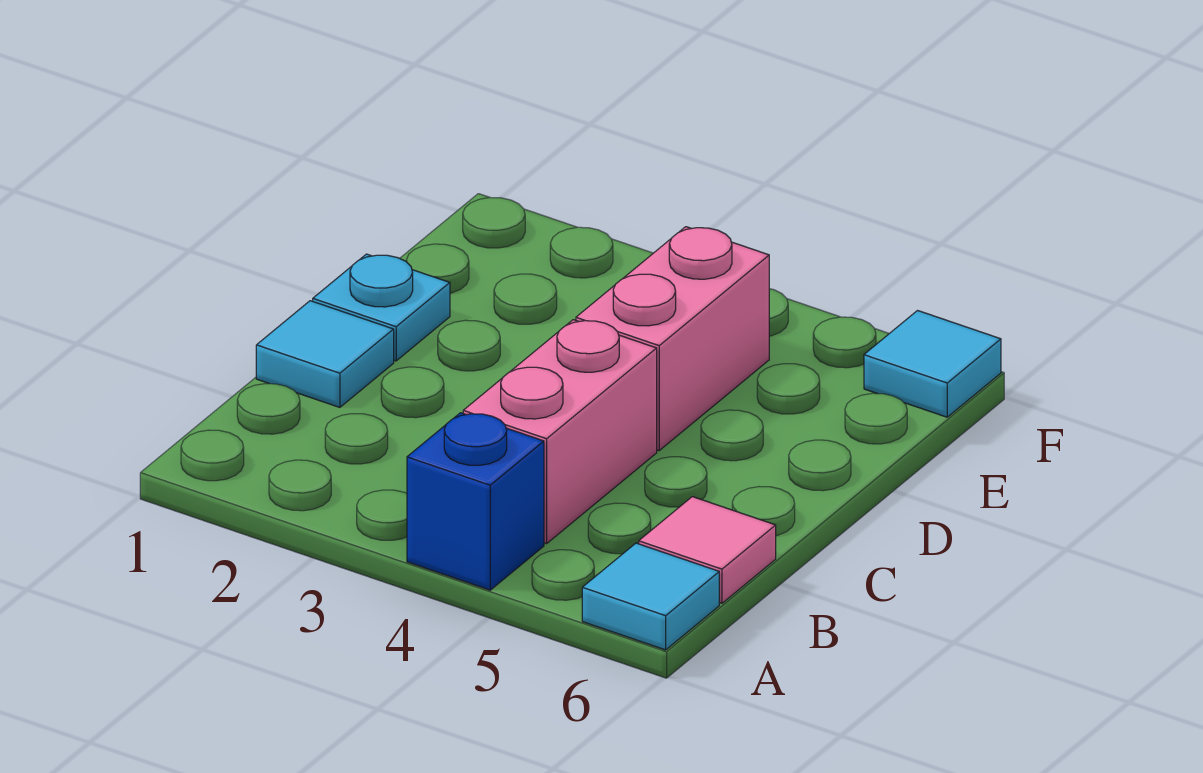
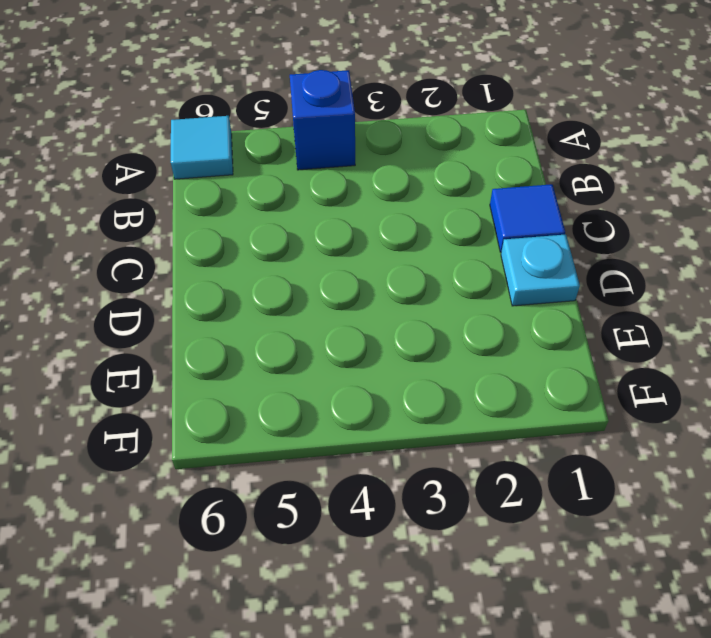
blue 1x1 tile [490,184,565,252] -> cyan 1x1 tile [256,301,394,407]
none -> pink 1x2 brick [463,320,657,544]
none -> pink 1x1 tile [639,497,776,603]

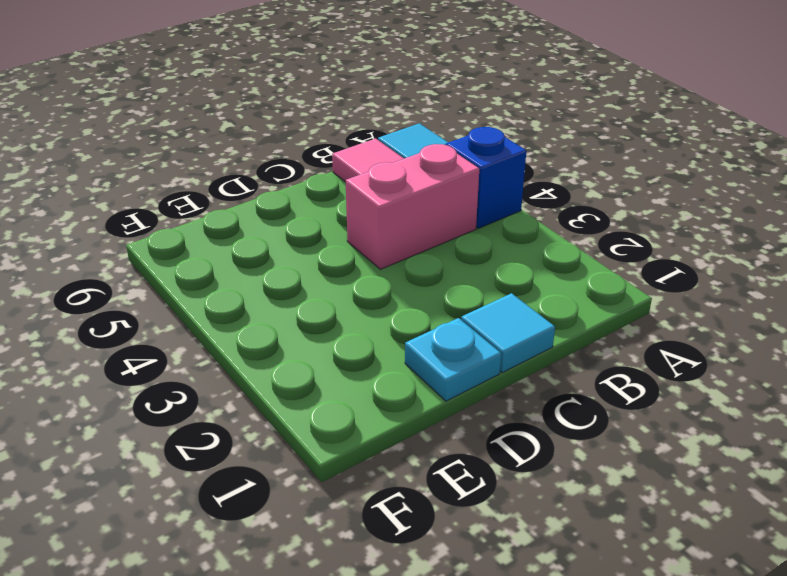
none -> pink 1x2 brick [576,227,769,450]
none -> cyan 1x1 tile [864,311,1001,417]

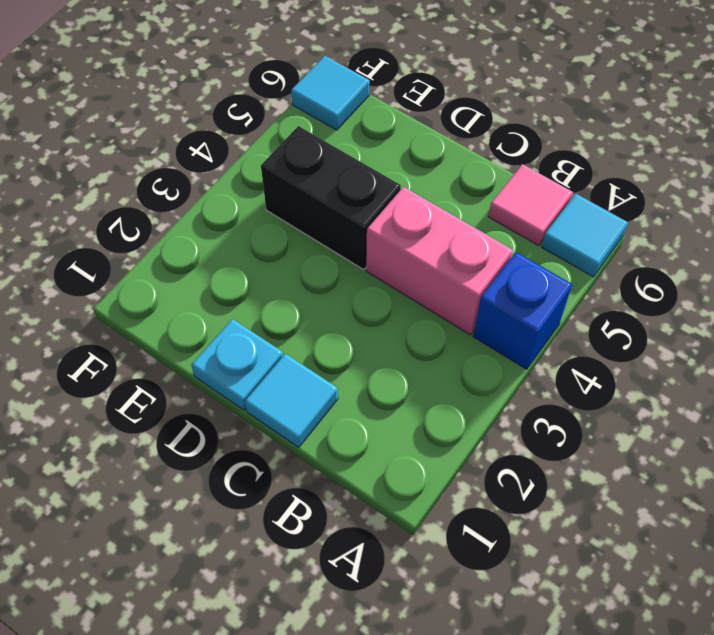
black 1x2 brick [261,126,401,269] -> pink 1x2 brick [576,227,769,450]

